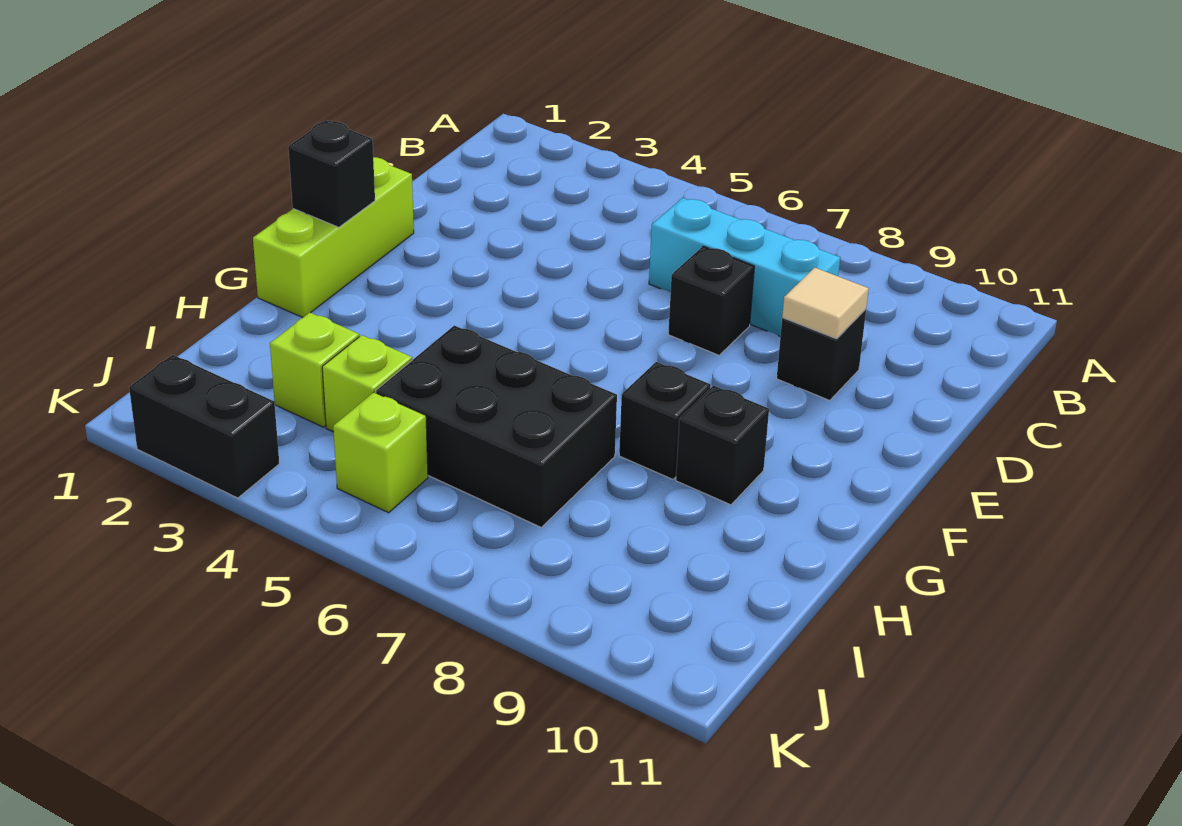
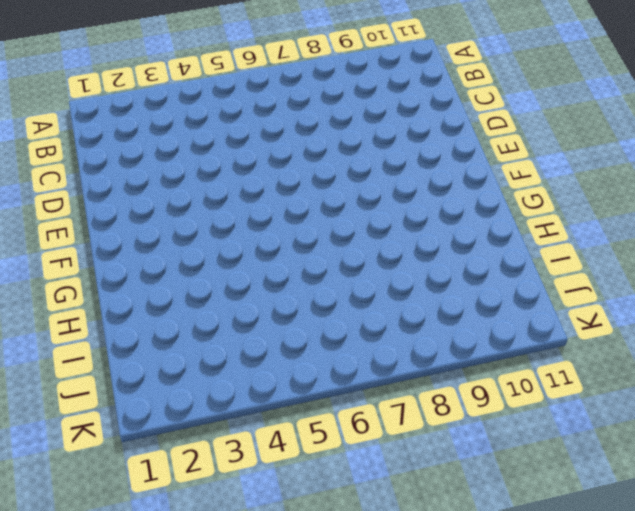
none -> cyan 1x3 brick [649,198,840,336]
none -> black 1x1 brick [668,246,754,355]
none -> black 1x1 brick [777,309,866,401]

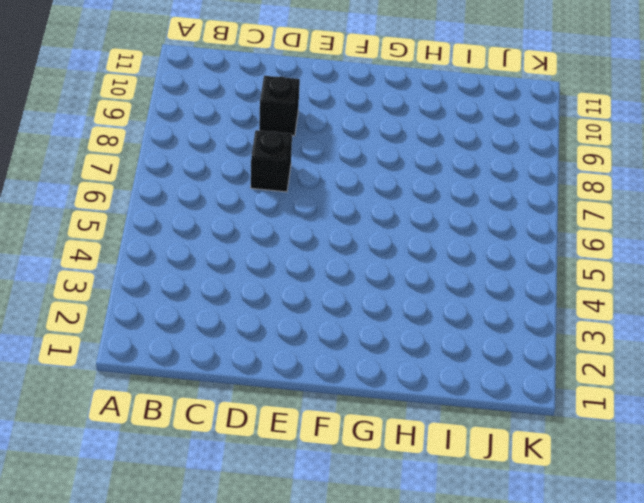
none -> cyan 1x3 brick [649,198,840,336]
none -> lime 1x3 brick [253,157,414,318]
none -> black 1x1 brick [619,362,711,479]

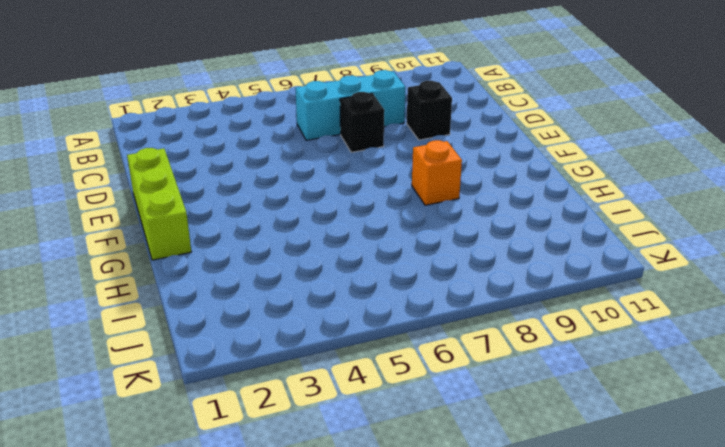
orange 1x1 brick [412,140,462,205] -> black 1x1 brick [619,362,711,479]
none -> black 1x1 brick [676,386,769,505]
none -> black 2x3 brick [376,325,617,527]
none -> lime 1x1 brick [270,313,359,427]

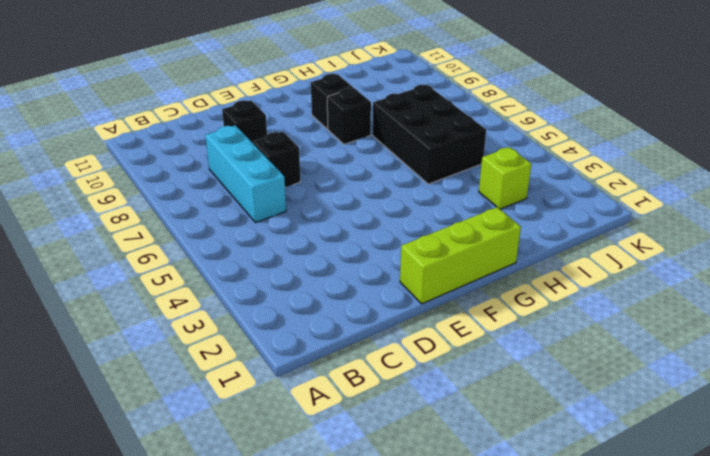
none -> lime 1x1 brick [322,335,412,432]
none -> lime 1x1 brick [333,392,428,513]
none -> black 1x2 brick [129,355,279,498]

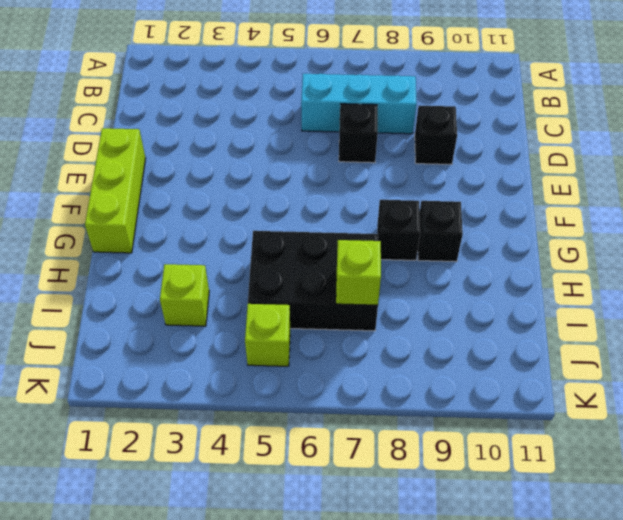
lime 1x1 brick [336,240,381,305] -> lime 1x1 brick moved to [322,335,412,432]
none -> black 1x2 brick [129,355,279,498]
none -> tan 1x1 tile [782,268,869,339]
none -> black 1x1 brick [288,120,375,227]

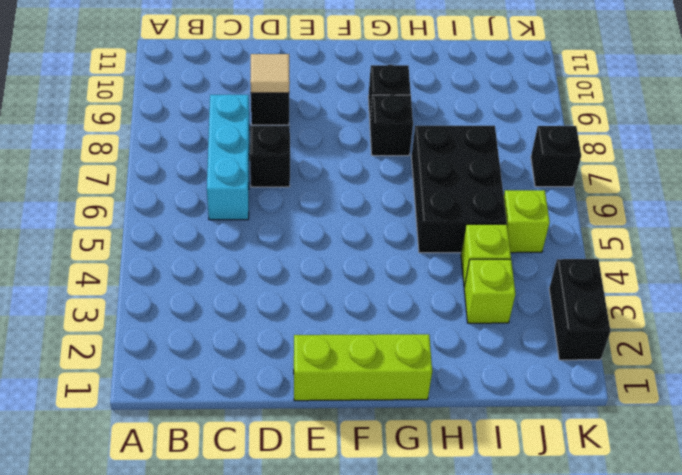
black 1x1 brick [531,126,581,187] -> black 1x1 brick moved to [288,120,375,227]

